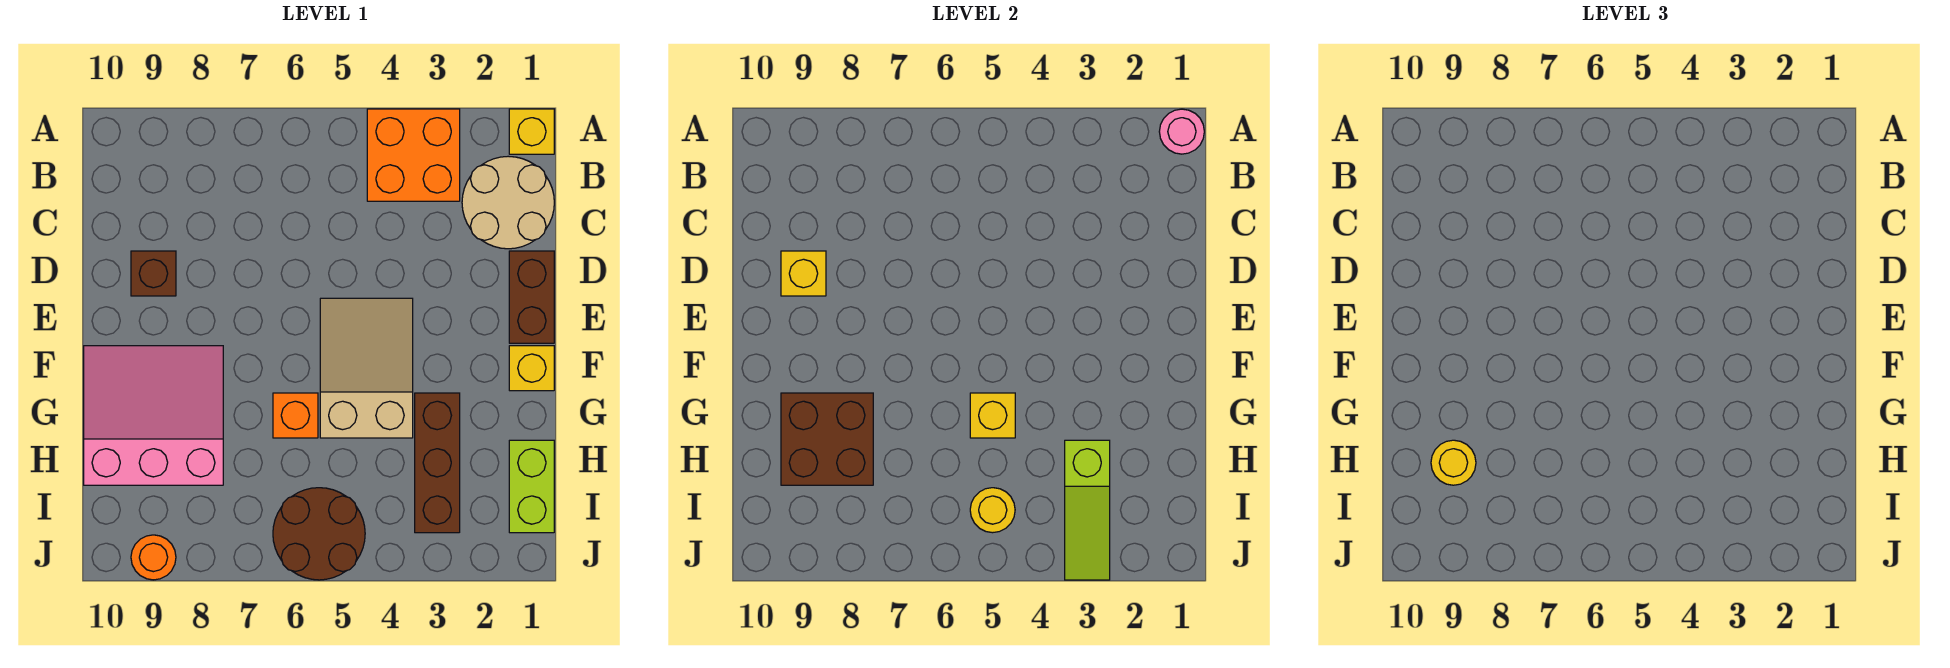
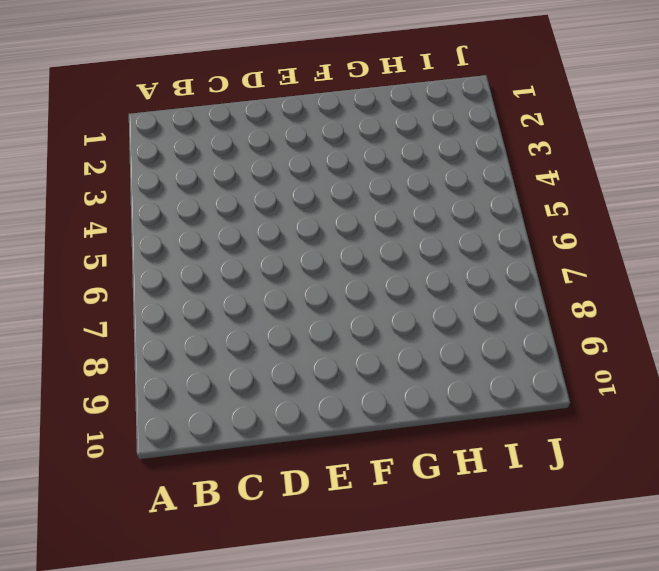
none -> yellow 1x1 brick [509,109,554,154]
none -> orange 2x2 brick [367,109,460,201]
none -> tan 2x2 round brick [462,156,554,249]

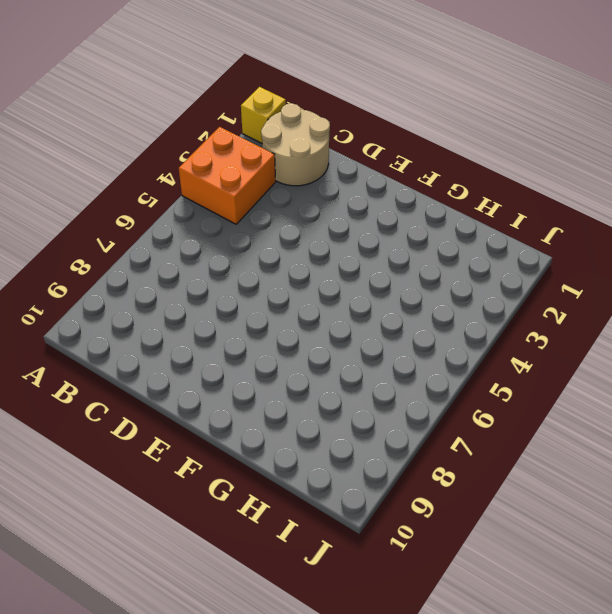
none -> brown 1x2 brick [509,251,554,343]
none -> brown 1x1 brick [131,251,176,296]
none -> tan 2x3 slope [320,298,413,438]

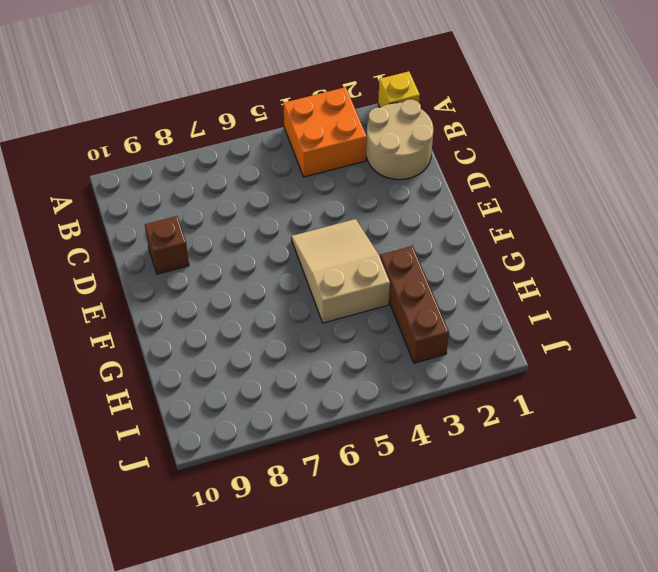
none -> brown 1x2 brick [509,251,554,343]
none -> yellow 1x1 brick [509,346,554,391]
none -> pink 3x3 slope [84,346,223,485]

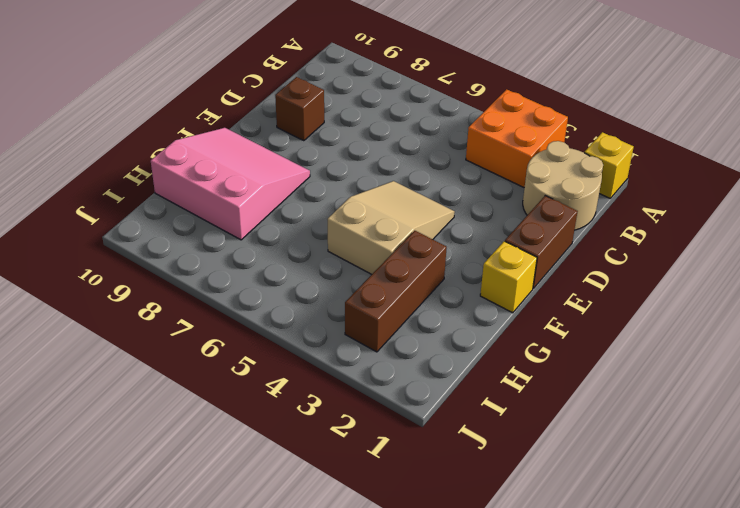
none -> orange 1x1 brick [273,393,318,438]
none -> lime 1x2 brick [509,440,554,533]
none -> brown 2x2 round brick [273,488,365,580]

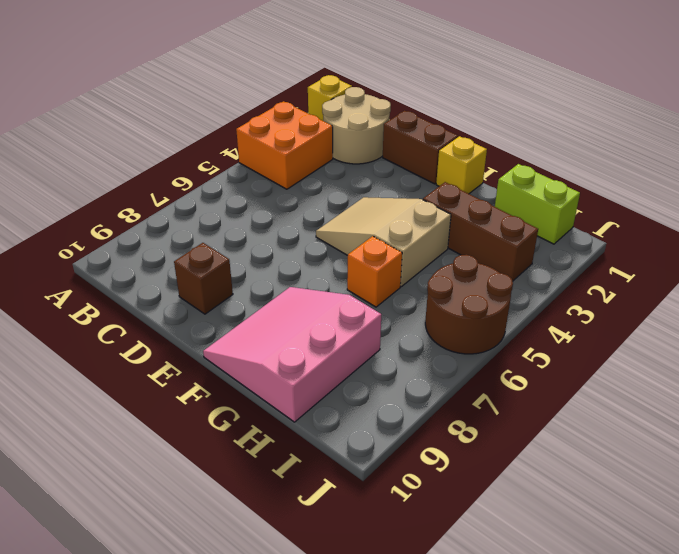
none -> orange 1x1 round brick [131,535,176,580]
none -> pink 1x1 round brick [1159,109,1204,154]
none -> yellow 1x1 brick [781,251,826,296]

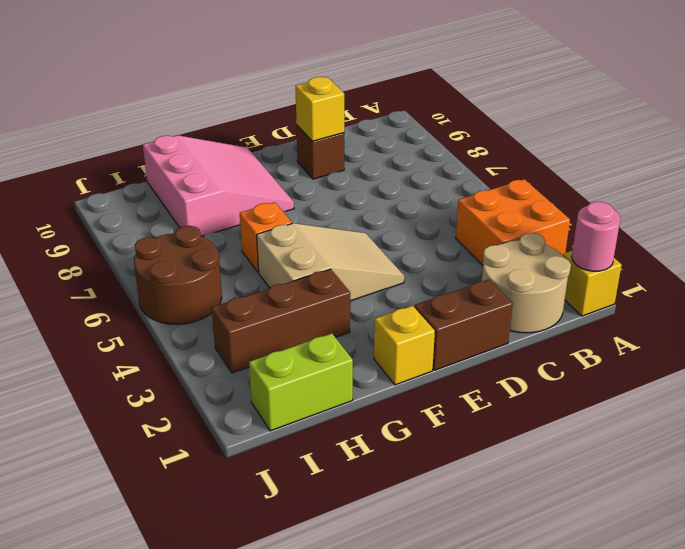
none -> orange 1x1 round brick [131,535,176,580]
none -> yellow 1x1 brick [970,393,1015,438]
none -> brown 2x2 brick [781,393,873,485]

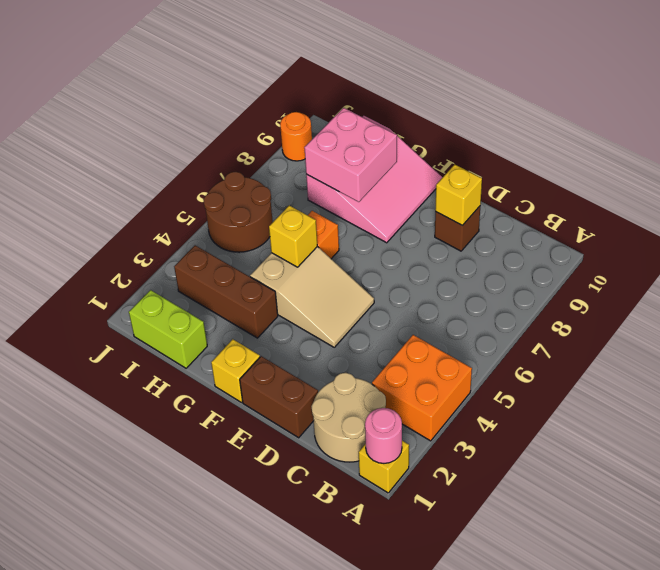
pink 2x2 brick [304,108,397,202] -> brown 2x2 brick [781,393,873,485]
none -> lime 1x3 slope [1065,440,1110,580]
none -> yellow 1x1 round brick [970,488,1015,533]
none -> yellow 1x1 round brick [1431,440,1476,485]

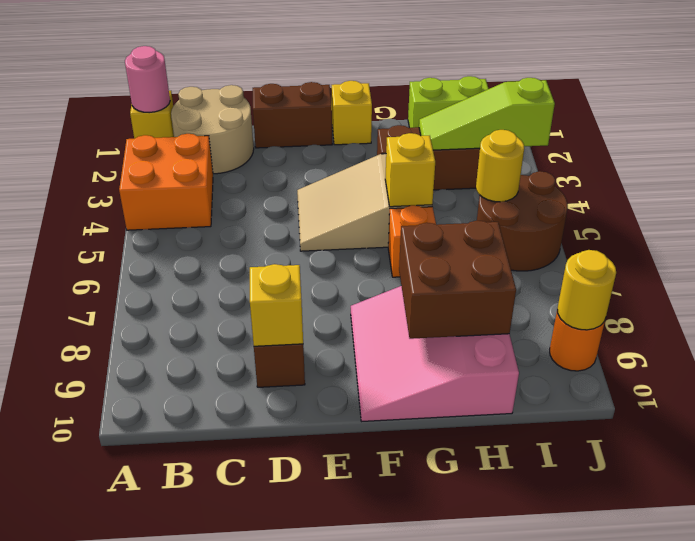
lime 1x3 slope [419,78,555,150] -> lime 1x3 slope turned to [1065,440,1110,580]
yellow 1x1 round brick [557,250,616,330] -> yellow 1x1 round brick moved to [1431,440,1476,485]

